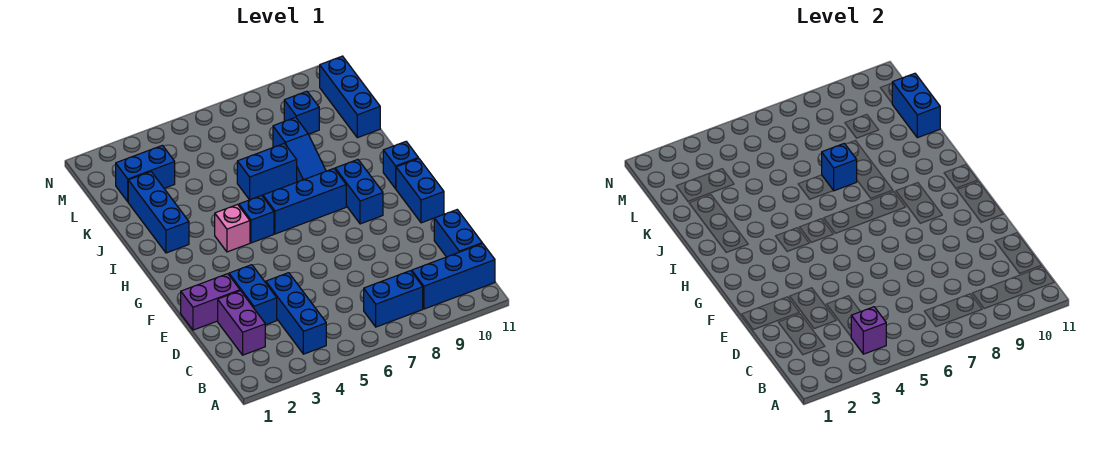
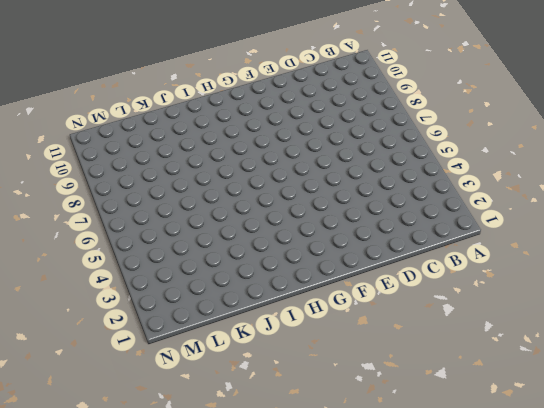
none -> blue 1x3 brick [266,273,326,354]
none -> blue 1x2 brick [364,271,423,327]
none -> blue 1x3 brick [412,243,495,309]

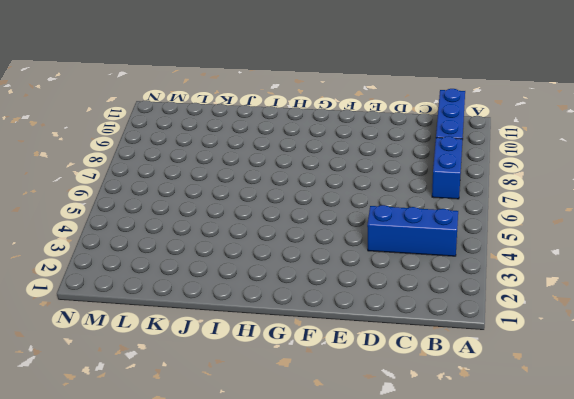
none -> purple 1x2 brick [218,291,265,355]
none -> blue 1x2 brick [434,210,482,257]
none -> blue 1x2 brick [229,265,277,325]

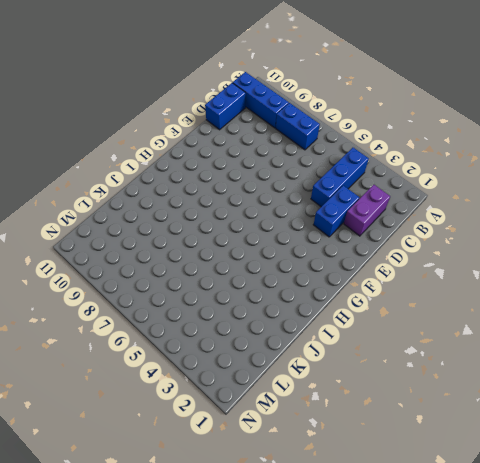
none -> purple 1x2 brick [181,274,240,330]
none -> blue 1x2 brick [396,158,444,223]
none -> blue 1x2 brick [335,160,383,224]

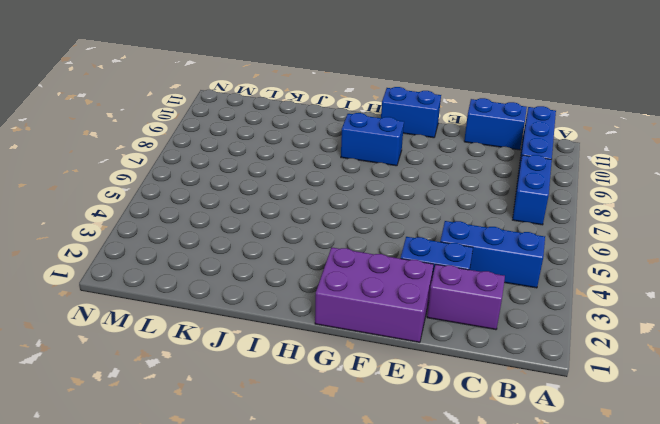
purple 2x3 brick [315,247,434,342] -> purple 1x2 brick [181,274,240,330]
none -> pink 1x1 brick [215,205,250,252]
none -> blue 1x1 brick [239,196,274,243]
none -> blue 1x3 brick [263,169,346,234]

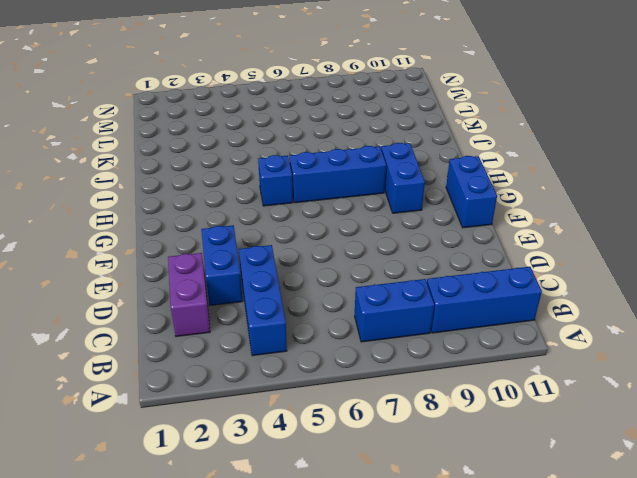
none -> blue 1x2 brick [434,210,482,257]
none -> purple 1x2 brick [181,274,240,330]
none -> pink 1x1 brick [215,205,250,252]

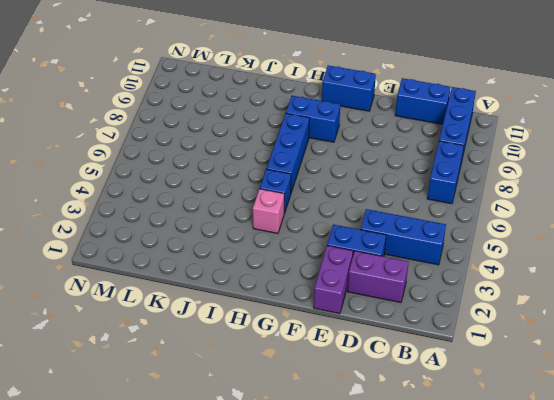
none -> blue 1x1 brick [383,142,418,189]
none -> blue 1x3 brick [128,172,189,253]
none -> blue 1x3 slope [273,117,326,182]

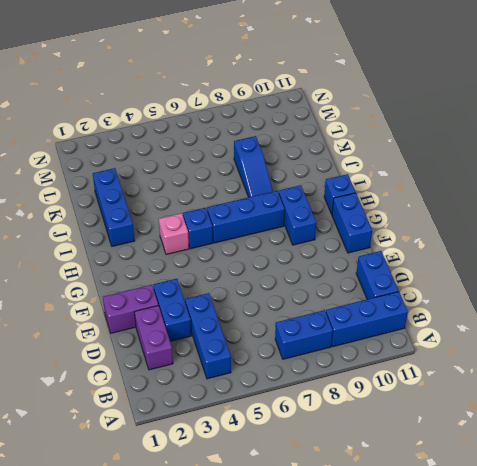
none -> blue 1x2 brick [237,143,297,200]
none -> blue 1x3 brick [320,56,380,138]
none -> blue 1x2 brick [116,145,175,202]

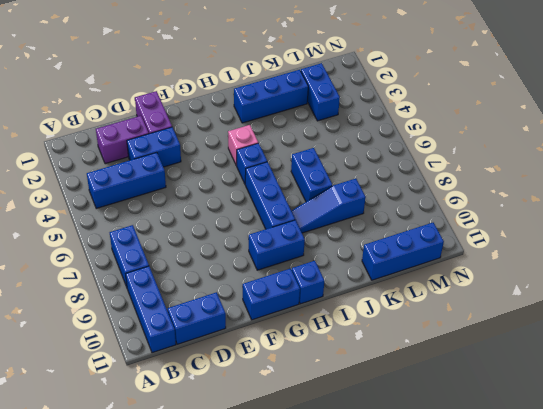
none -> blue 1x1 brick [284,91,319,134]
none -> purple 1x1 brick [851,307,886,354]
none -> blue 1x1 brick [822,143,857,191]

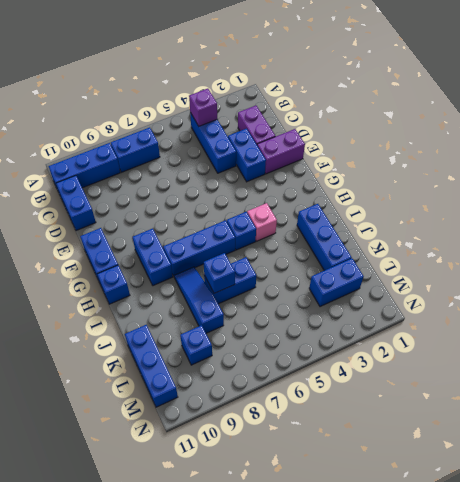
none -> blue 1x2 brick [892,73,940,138]

